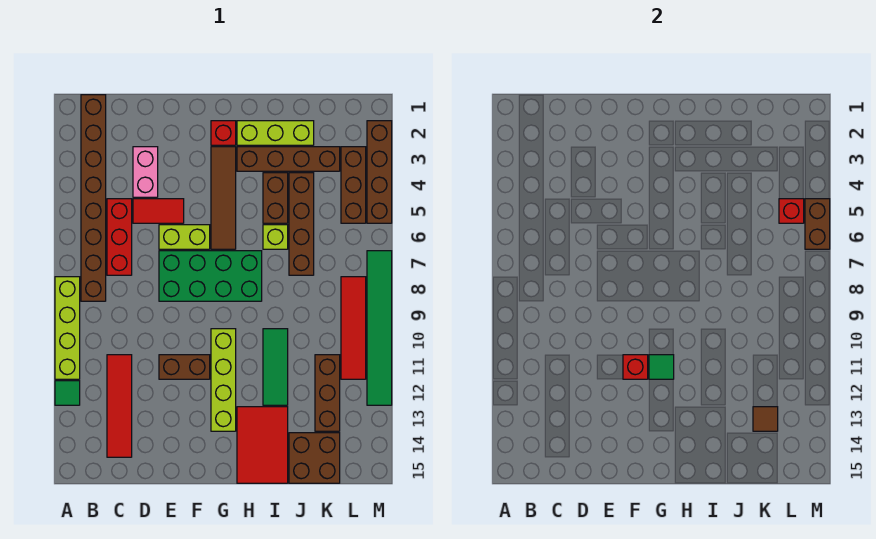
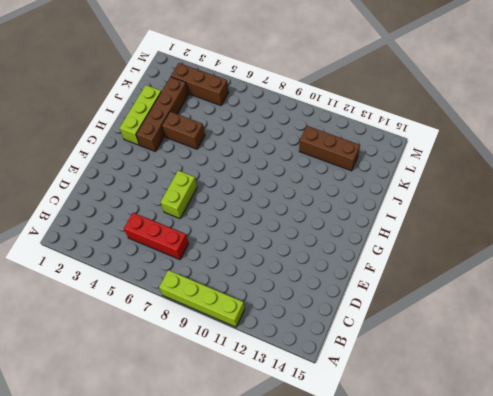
none -> green 1x1 tile [55,381,80,405]
none -> brown 1x8 brick [81,95,106,301]
none -> red 1x4 tile [107,355,132,457]
none -> pink 1x2 brick [133,147,158,197]

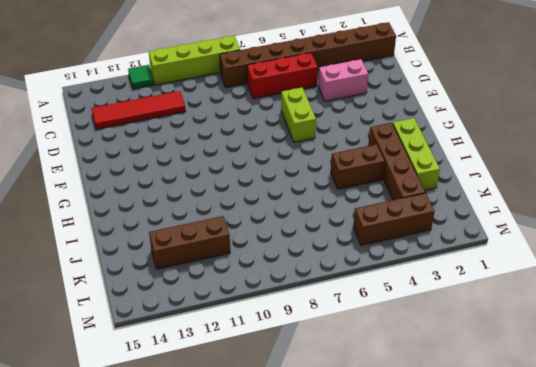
none -> red 1x2 tile [133,199,184,223]
none -> green 2x4 brick [159,251,262,301]
none -> brown 1x2 brick [159,355,210,379]
none -> red 1x1 brick [211,121,236,145]

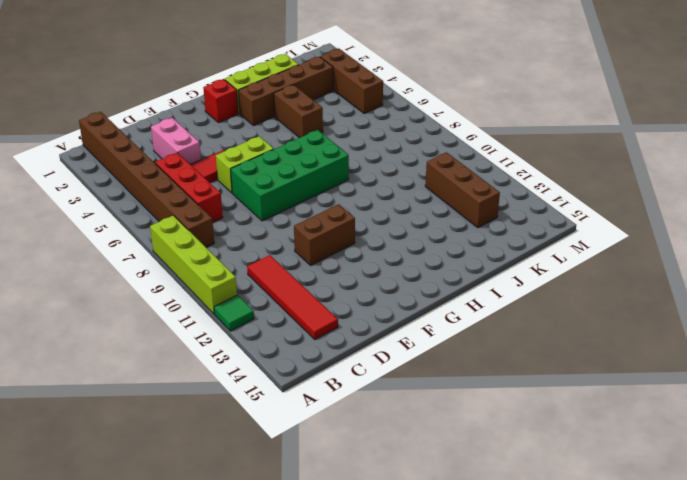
none -> brown 1x4 tile [211,147,236,249]
none -> lime 1x4 brick [211,329,236,431]
none -> red 2x3 tile [237,407,288,483]
none -> lime 1x1 brick [263,225,288,249]

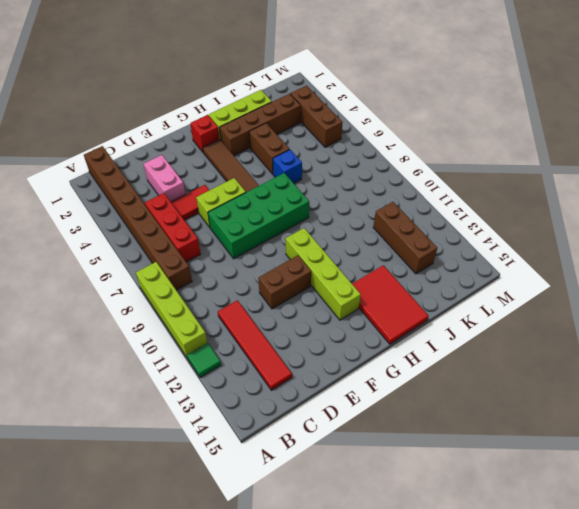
blue 1x1 brick [273,150,302,183] -> lime 1x1 brick [263,225,288,249]
none -> green 1x3 tile [263,329,288,405]
none -> brown 1x4 brick [289,173,314,275]
none -> brown 2x2 brick [289,433,340,483]
none -> red 1x4 tile [341,277,366,379]

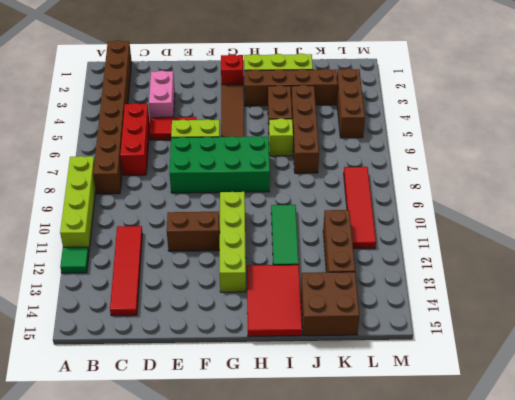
none -> brown 1x4 brick [367,121,392,223]
none -> green 1x6 tile [367,251,392,405]
none -> red 1x1 brick [623,355,648,379]
none -> green 1x1 tile [649,355,674,379]

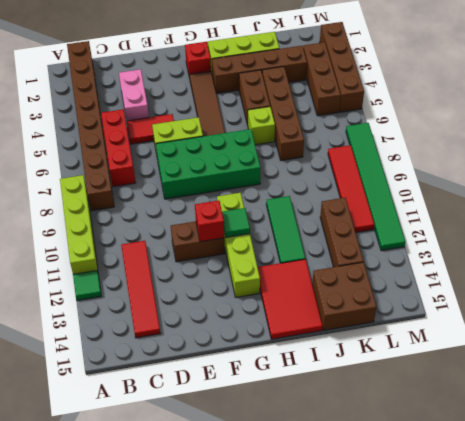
none -> brown 1x1 tile [753,407,778,431]
none -> red 1x1 brick [779,199,804,223]
none -> brown 1x2 brick [805,199,830,249]

